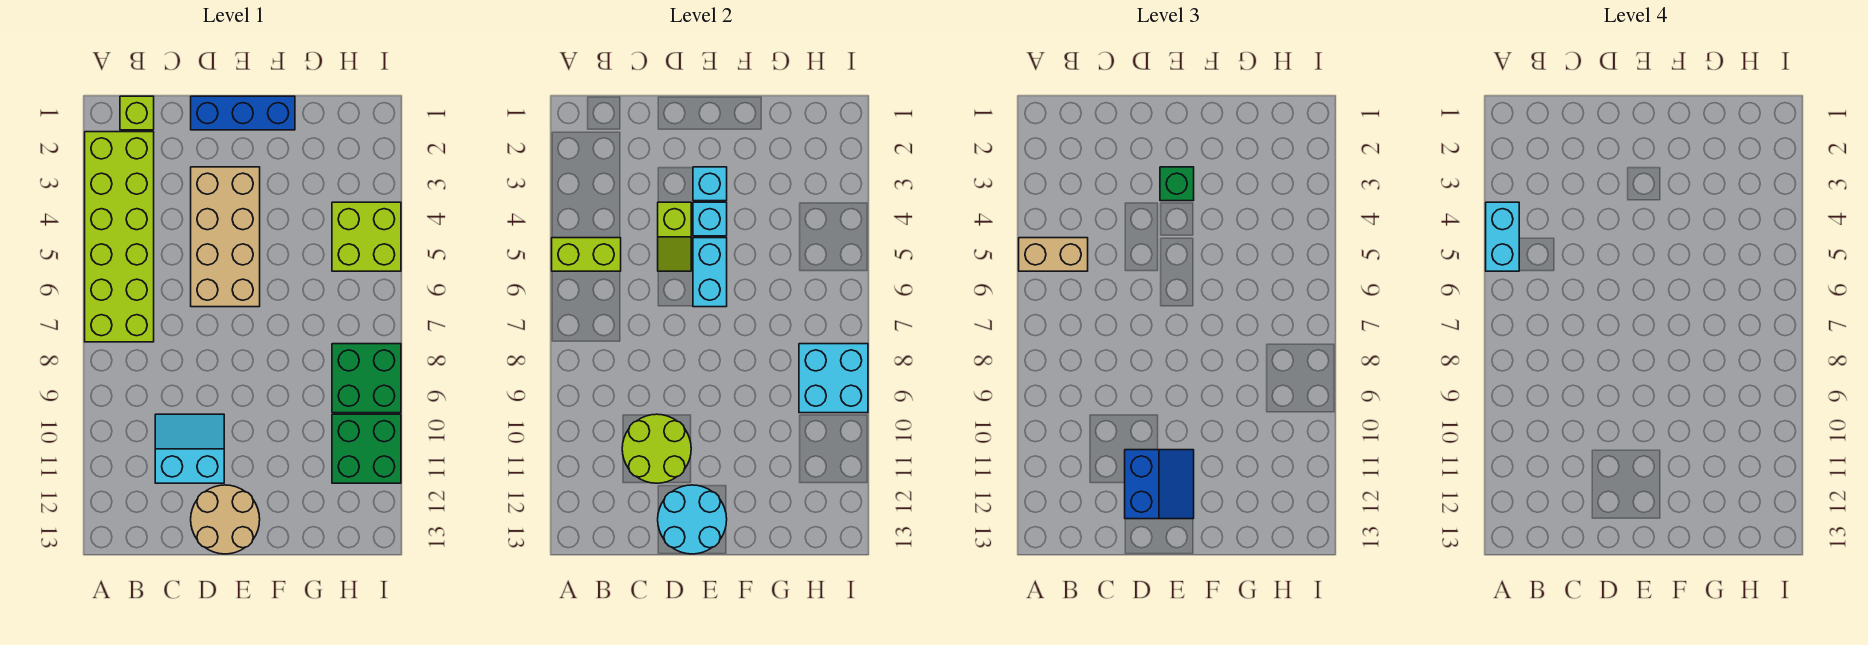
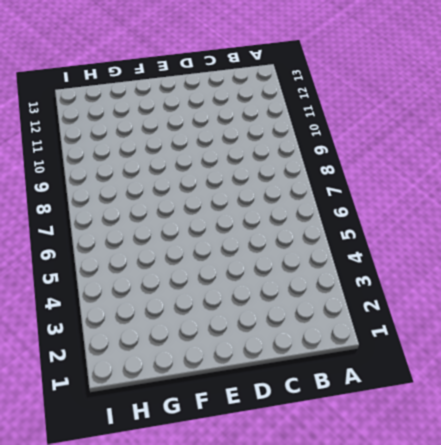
none -> lime 2x6 brick [85,132,154,342]
none -> lime 1x1 brick [120,96,154,130]
none -> cyan 2x2 slope [155,414,224,483]

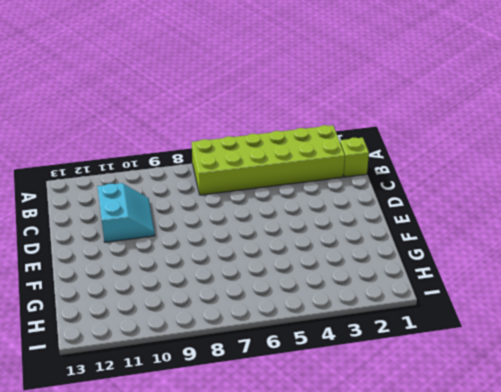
none -> blue 1x3 brick [191,96,295,130]
none -> tan 2x4 brick [191,167,260,307]
none -> tan 2x2 round brick [191,485,260,554]

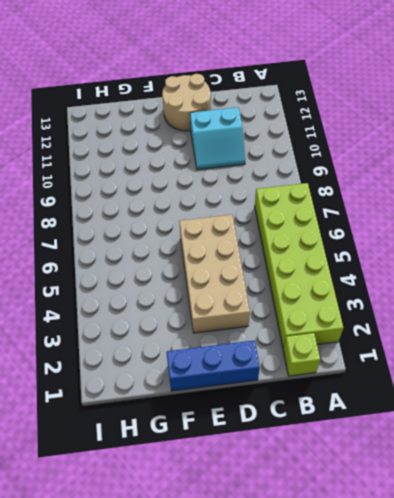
none -> lime 2x2 brick [332,202,401,271]
none -> green 2x2 brick [332,344,401,413]
none -> green 2x2 brick [332,414,401,483]

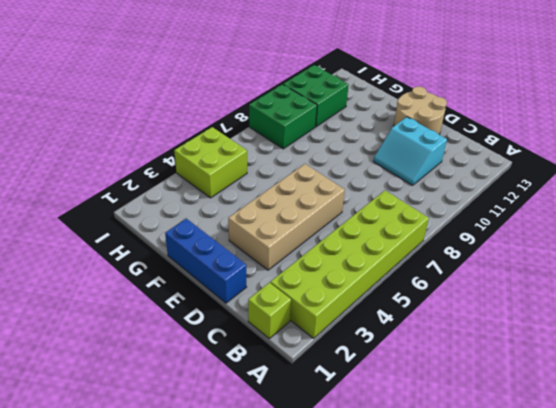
none -> lime 1x2 brick [552,238,621,271]
none -> lime 2x2 round brick [622,414,691,483]
none -> lime 1x2 slope [658,202,691,271]

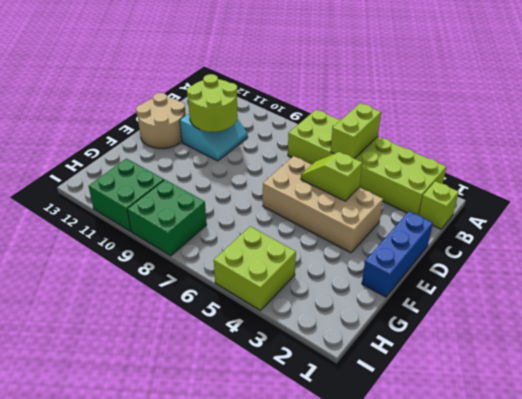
none -> cyan 2x2 round brick [658,485,727,554]
none -> cyan 1x1 brick [693,167,727,201]
none -> cyan 1x1 brick [693,202,727,236]

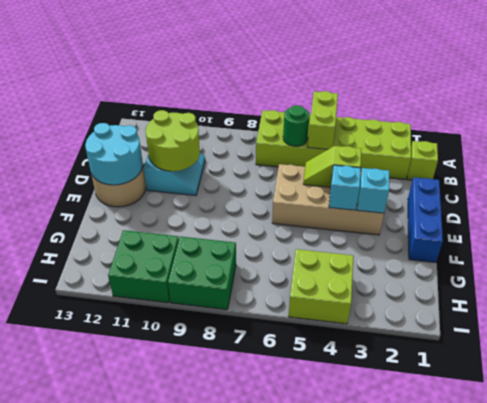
green 1x1 round brick [283,105,309,146] -> none
none -> cyan 1x2 brick [693,238,727,307]
none -> cyan 2x2 brick [799,344,868,413]
none -> tan 1x2 brick [1019,238,1088,271]

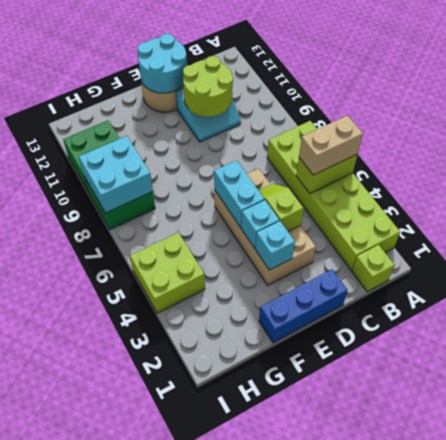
none -> blue 2x2 slope [1125,450,1194,519]
none -> green 1x1 brick [1160,167,1194,201]
none -> cyan 1x2 brick [1486,202,1519,271]

